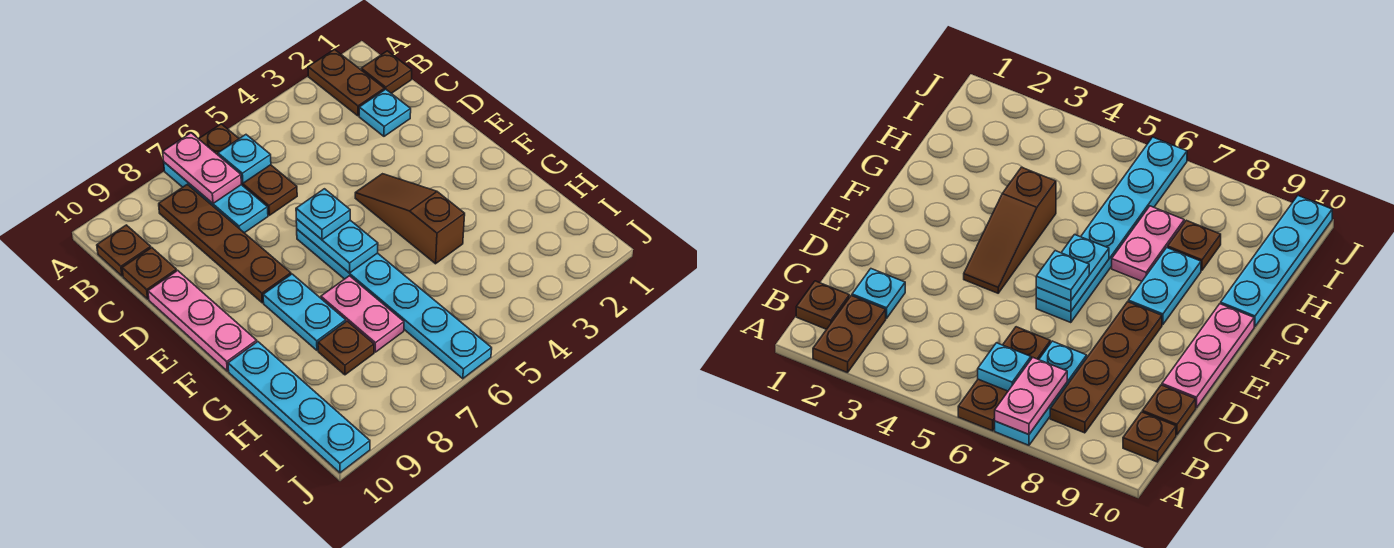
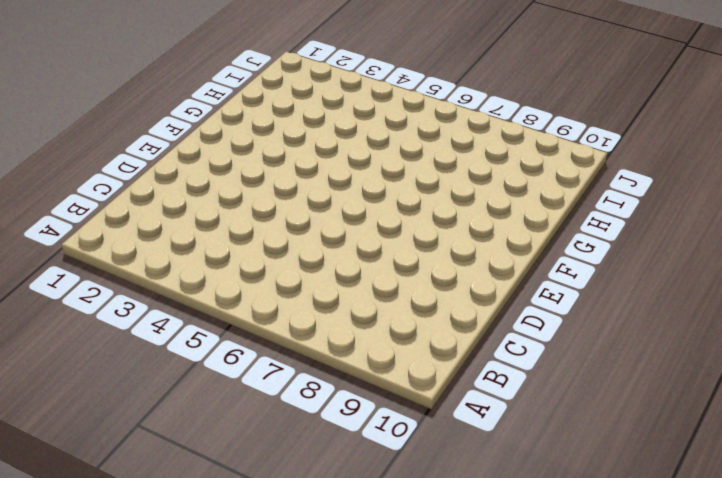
none -> brown 1x2 plate [308,50,384,116]
none -> brown 1x3 plate [199,124,297,215]
none -> cyan 1x3 plate [164,162,268,233]

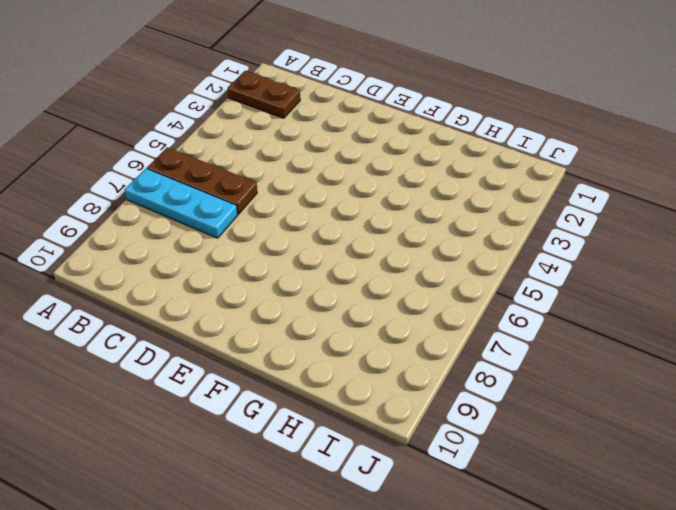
none -> brown 1x1 plate [361,51,412,93]
none -> brown 1x4 plate [159,184,291,303]
none -> brown 1x1 plate [97,225,151,276]

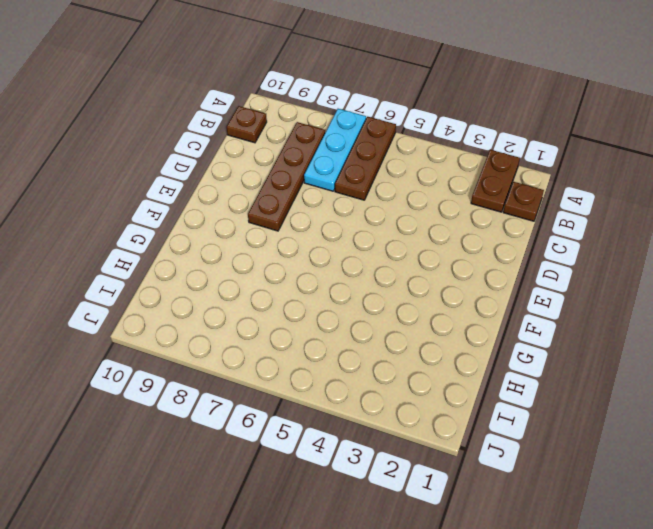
none -> cyan 1x1 plate [359,89,411,136]
none -> brown 1x1 plate [122,248,177,299]
none -> pink 1x3 plate [148,270,257,371]

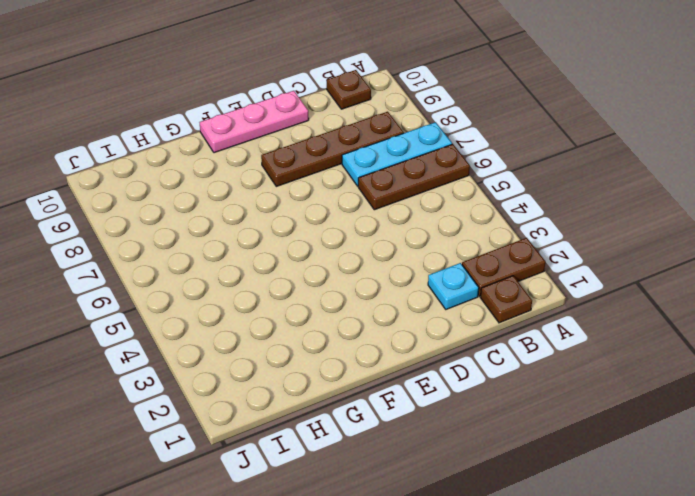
none -> brown 1x1 plate [122,248,177,299]
none -> brown 1x3 slope [355,174,465,264]
none -> cyan 1x6 plate [297,229,492,379]

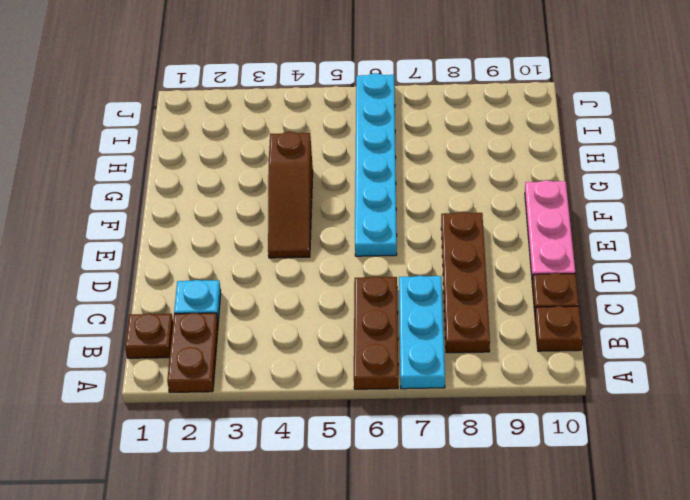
none -> cyan 1x2 plate [263,274,346,350]
none -> pink 1x2 plate [321,276,404,352]
none -> cyan 1x4 plate [228,342,370,473]

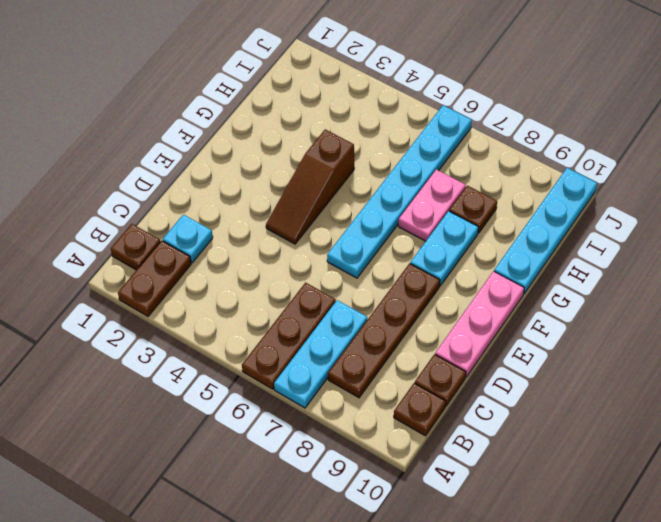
none -> pink 1x2 plate [163,133,241,203]
none -> cyan 1x1 plate [218,135,271,183]
none -> cyan 1x2 plate [296,219,378,273]

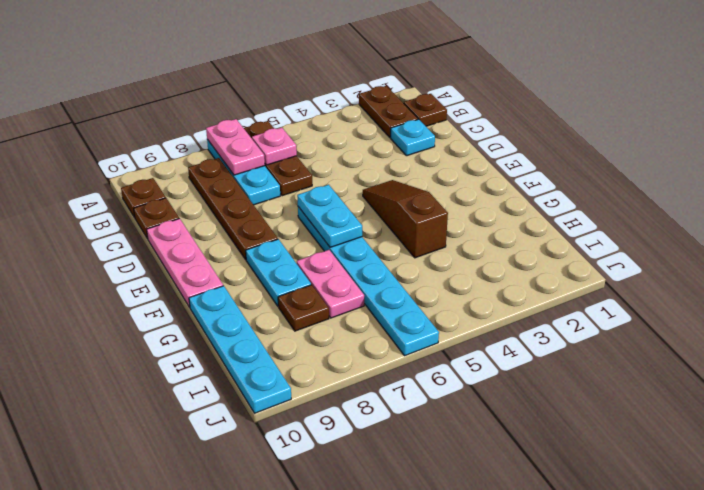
pink 1x1 plate [252,128,297,165] -> cyan 1x1 plate [218,135,271,183]
none -> cyan 1x1 plate [296,189,350,240]

